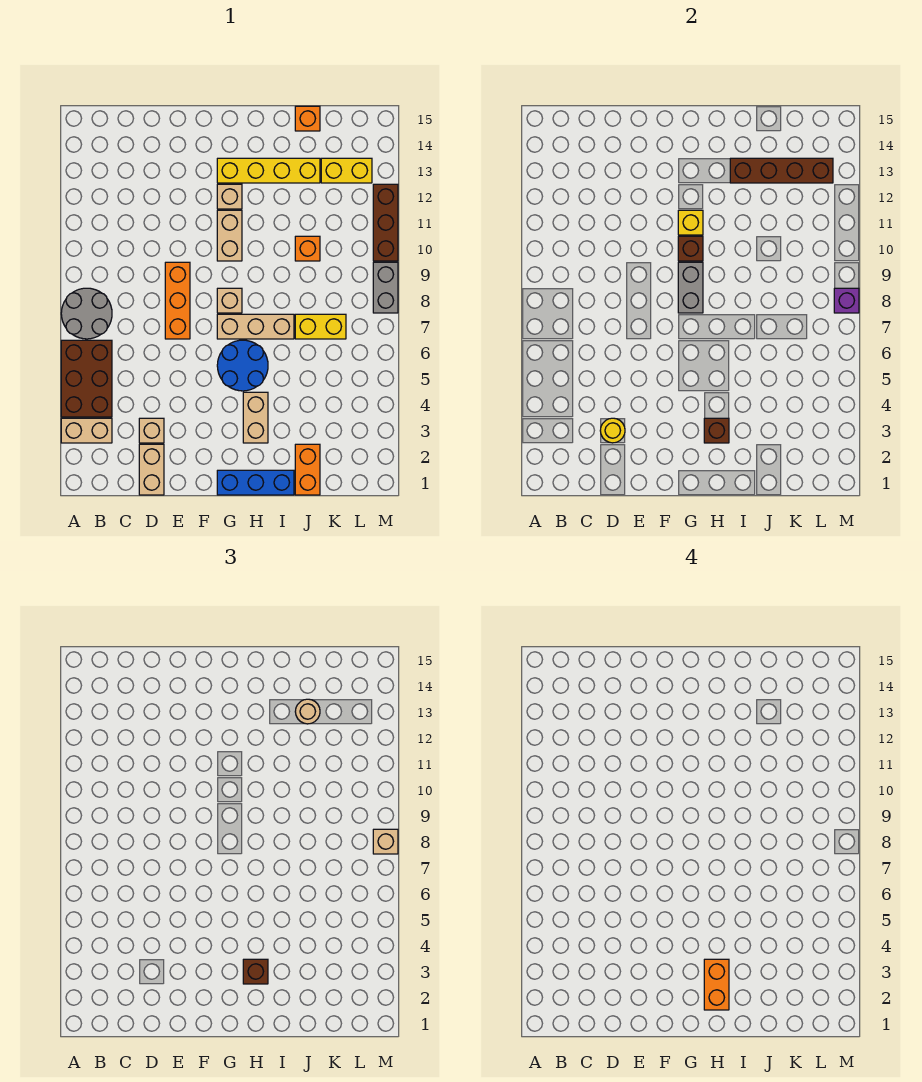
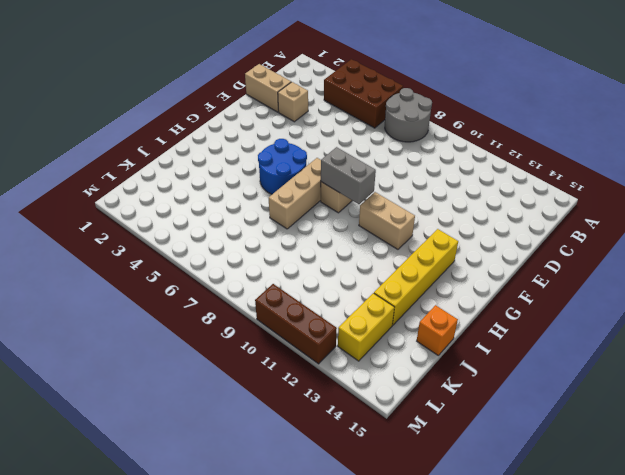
none -> tan 1x2 brick [61,418,112,443]
none -> orange 1x3 brick [165,262,190,339]
none -> blue 1x3 brick [217,470,294,495]
none -> tan 1x1 brick [217,184,242,209]

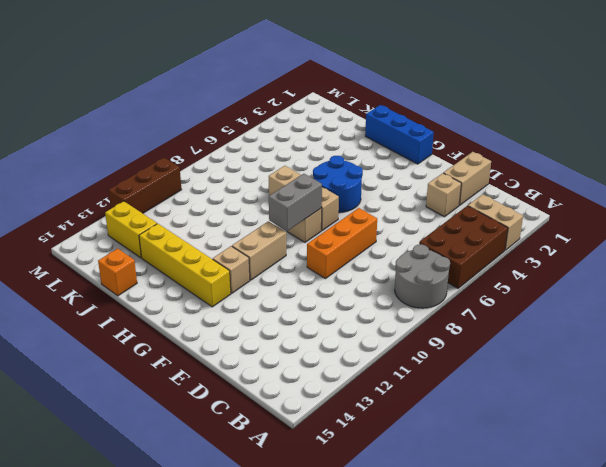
none -> tan 1x2 brick [243,392,268,443]
none -> orange 1x2 brick [295,444,320,495]
none -> yellow 1x2 brick [295,314,346,339]
none -> orange 1x1 brick [295,236,320,261]

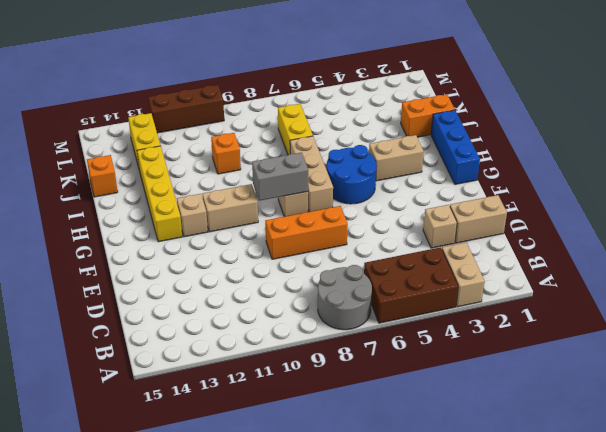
none -> grey 1x2 brick [373,262,398,313]
none -> yellow 1x1 round brick [600,418,625,443]
none -> brown 1x1 brick [678,236,703,261]
none -> yellow 1x1 brick [678,210,703,235]

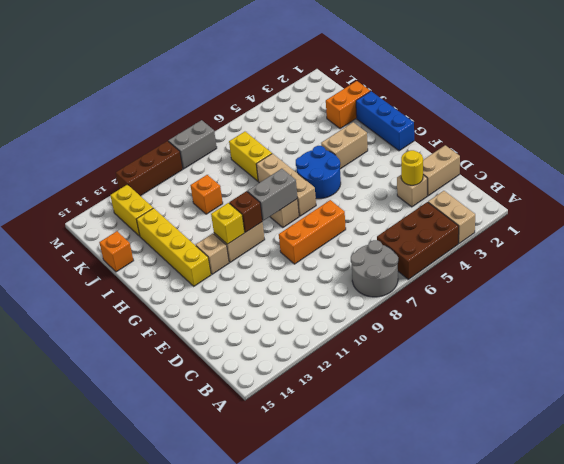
none -> brown 1x1 brick [704,418,729,443]
none -> brown 1x4 brick [730,158,833,183]
none -> purple 1x1 brick [834,288,859,313]
none -> brown 1x1 brick [243,959,268,984]

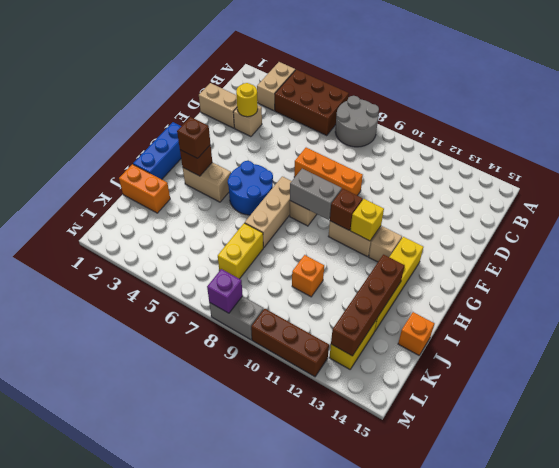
none -> tan 1x1 round brick [295,699,320,724]
none -> tan 1x1 brick [373,829,398,854]
none -> orange 1x2 brick [704,959,729,1010]

